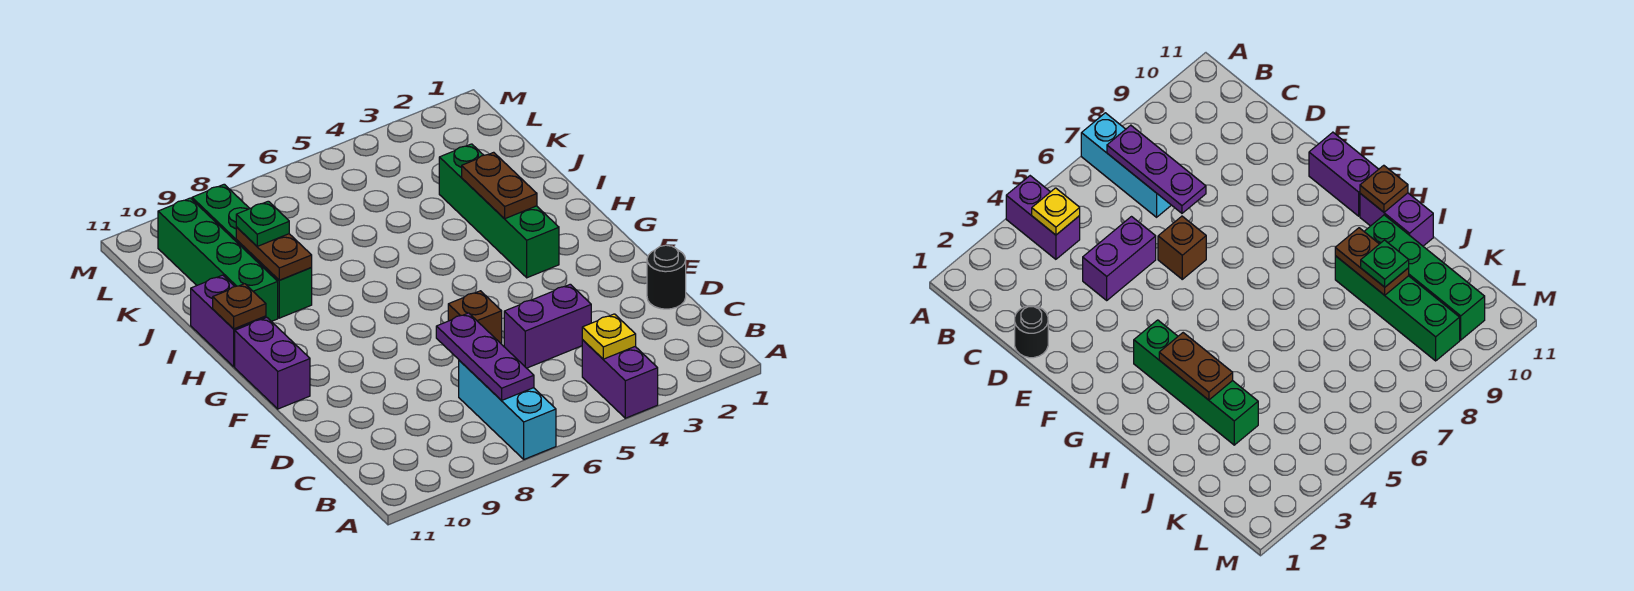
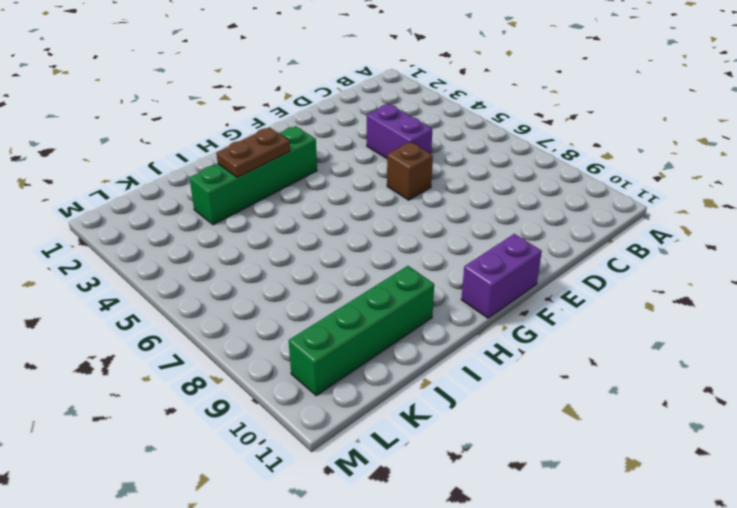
none -> purple 1x2 brick [582,340,658,418]
none -> cyan 1x3 brick [459,360,556,459]
none -> black 1x1 round brick [647,245,686,309]

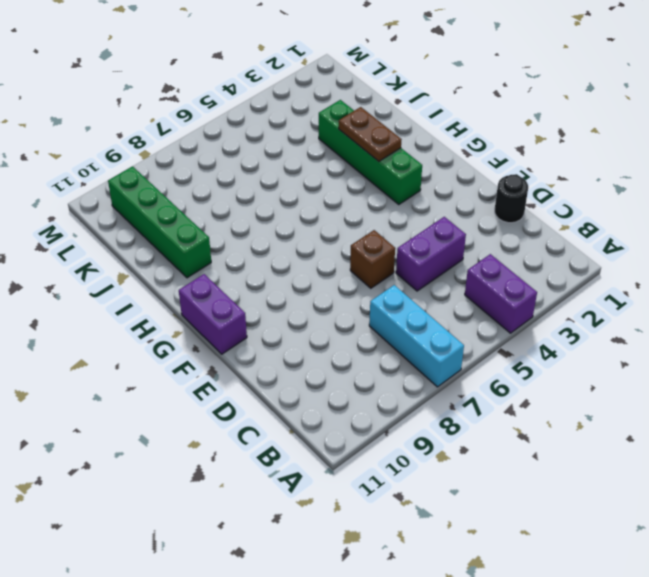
none -> purple 1x2 brick [191,275,266,367]
none -> green 1x4 brick [192,184,312,318]
none -> yellow 1x1 plate [582,314,636,359]

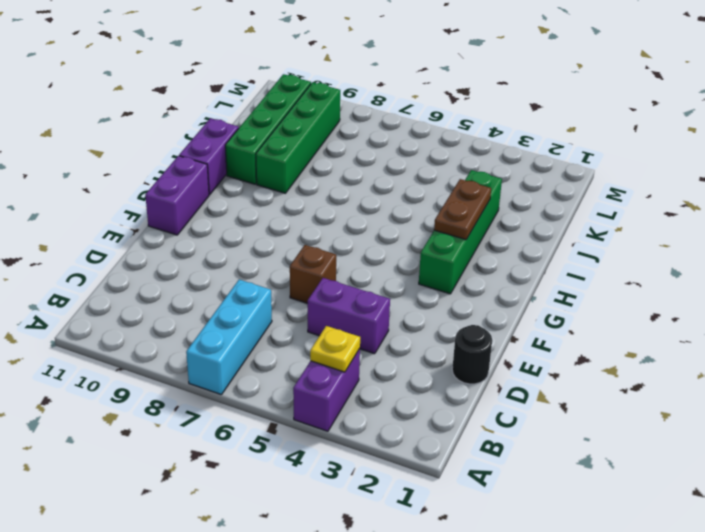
none -> purple 1x3 plate [436,313,534,400]
none -> brown 1x1 plate [213,284,266,329]
none -> brown 1x2 plate [236,227,312,280]

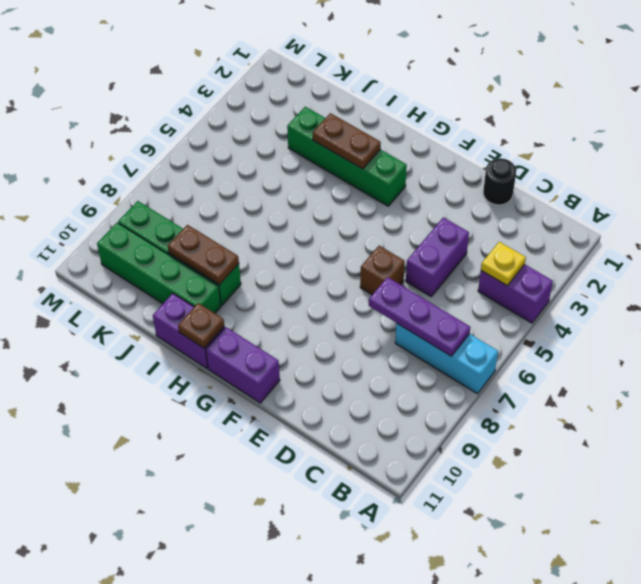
none -> green 1x1 plate [236,201,289,246]

